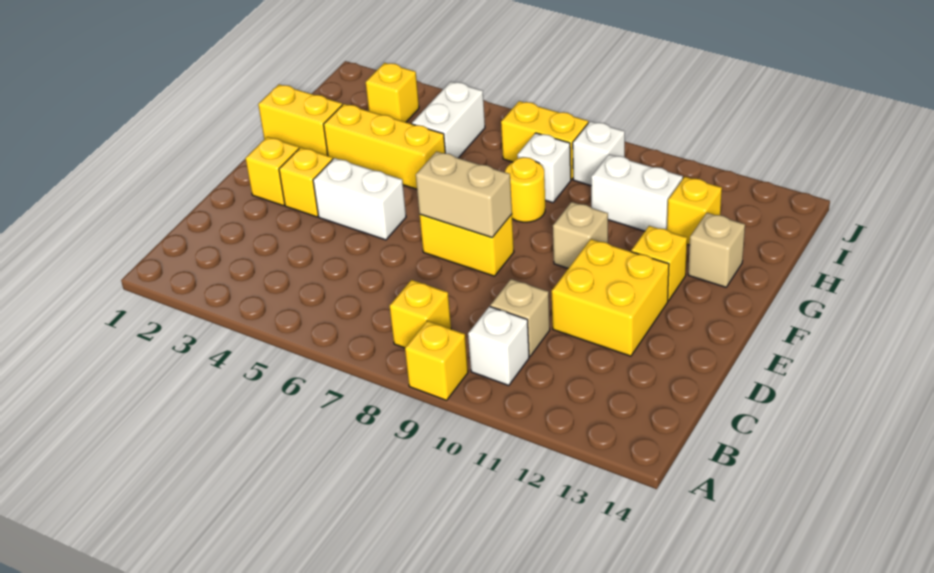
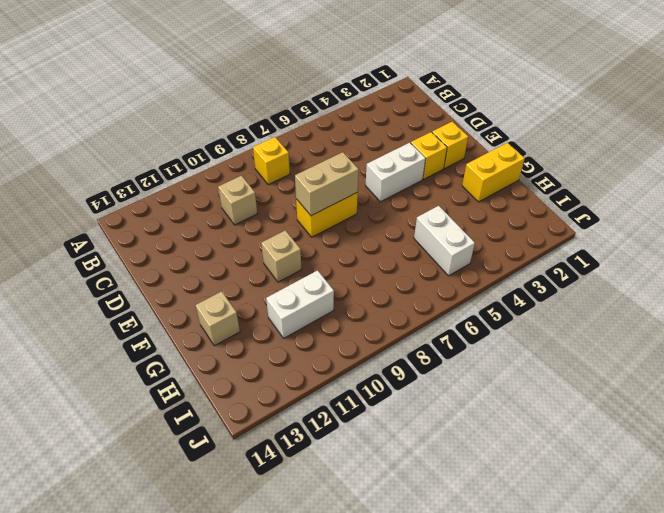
none -> yellow 1x1 brick [405,321,468,400]
none -> white 1x1 brick [468,306,529,385]
none -> yellow 2x2 brick [552,239,669,356]

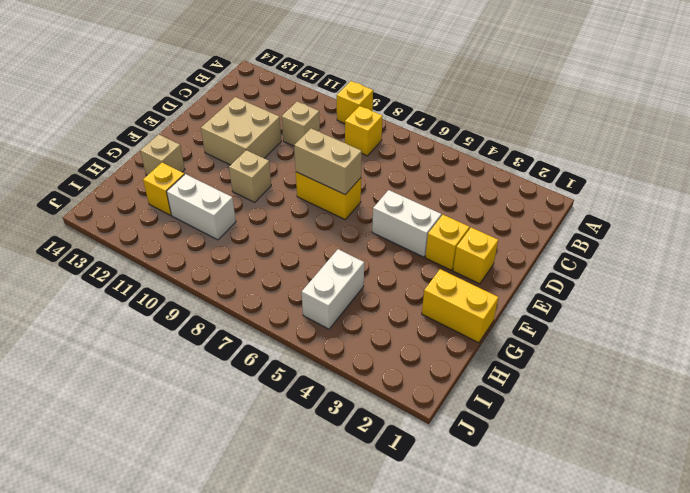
tan 2x2 brick [201,97,281,165] -> yellow 2x2 brick [552,239,669,356]
none -> white 1x1 brick [468,306,529,385]
none -> yellow 1x1 brick [631,226,687,301]
none -> yellow 1x3 brick [324,104,445,189]

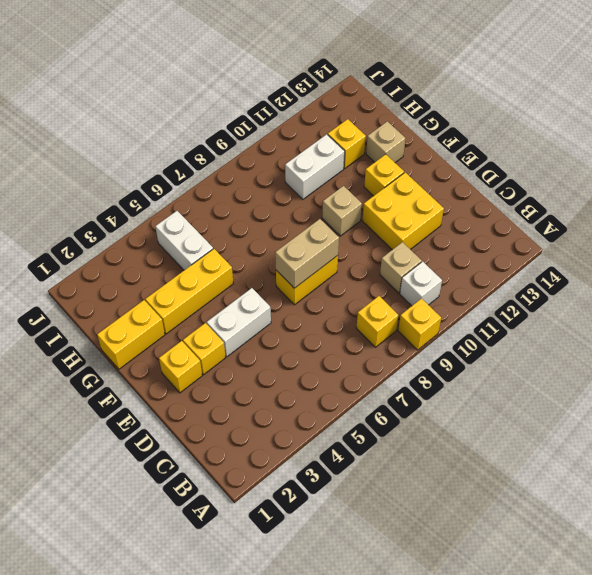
none -> yellow 1x1 round brick [505,157,545,222]
none -> white 1x1 brick [517,133,571,203]
none -> yellow 1x1 brick [366,63,419,122]

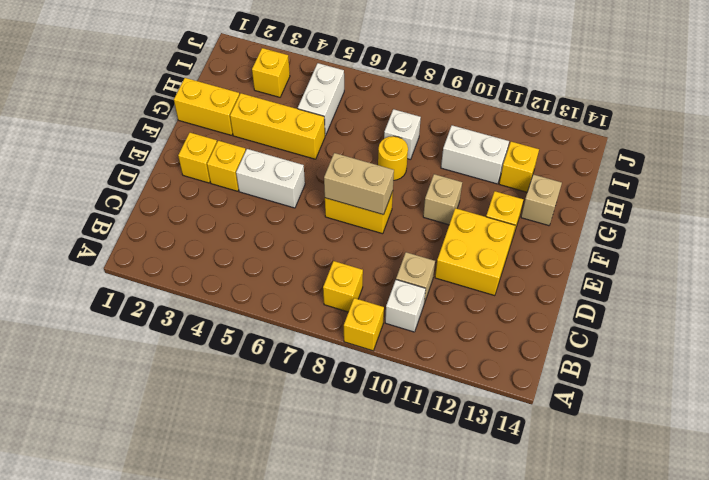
none -> yellow 1x2 brick [501,101,588,180]
none -> white 1x1 brick [573,121,625,185]

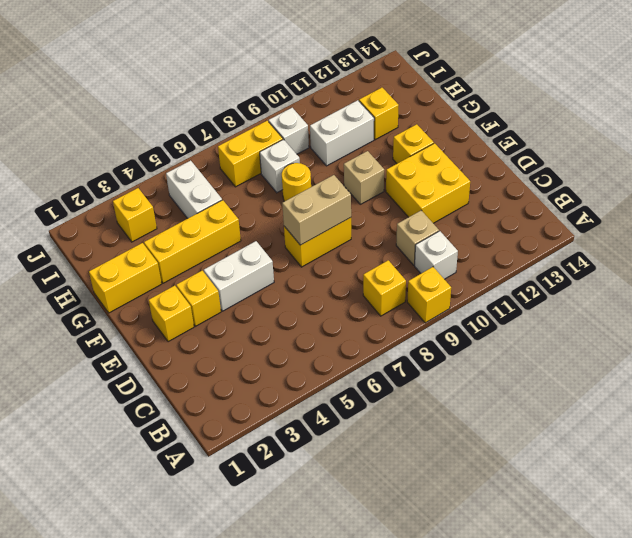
none -> tan 1x1 brick [688,213,745,287]

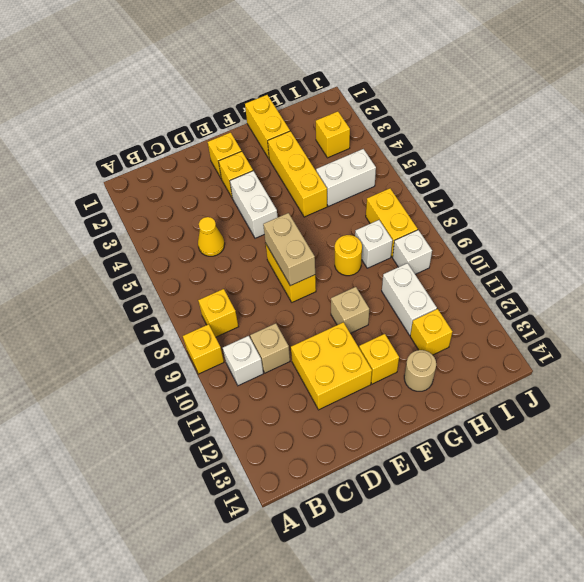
yellow 1x1 cone [198,217,225,256] -> none
tan 1x1 round brick [404,350,436,391] -> tan 1x1 brick [688,213,745,287]

